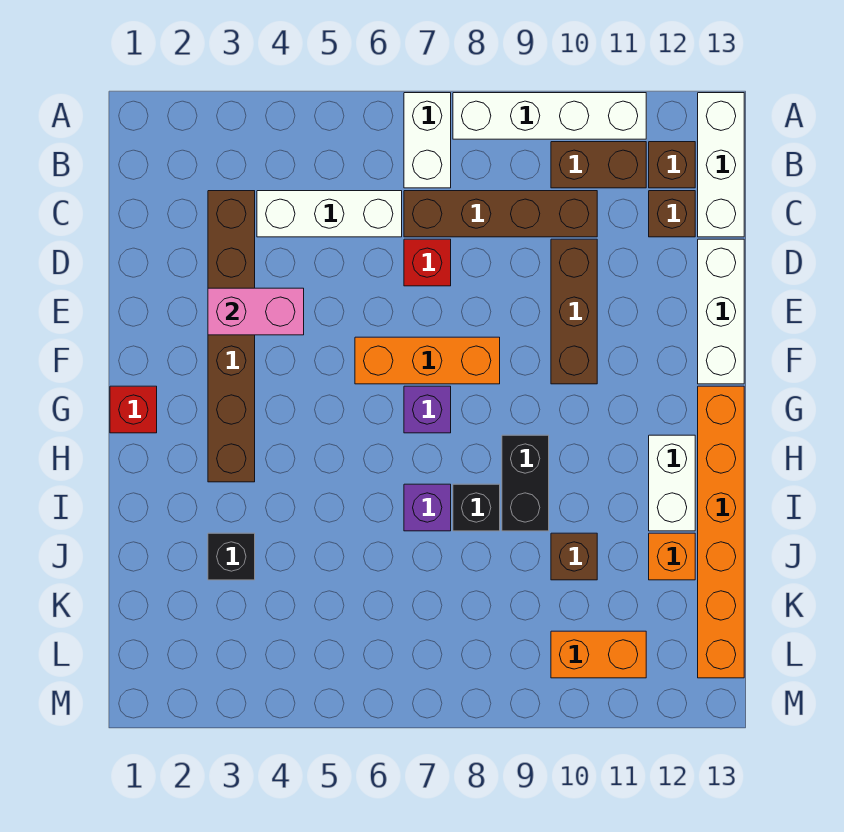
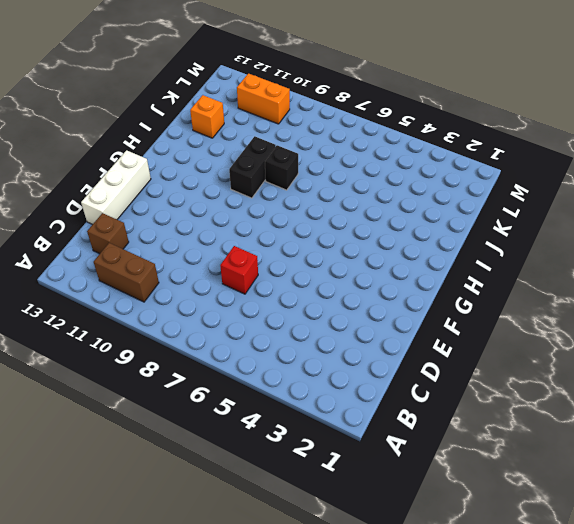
none -> white 1x2 brick [404,93,451,188]
none -> white 1x4 brick [453,93,646,139]
none -> white 1x3 brick [698,93,744,237]

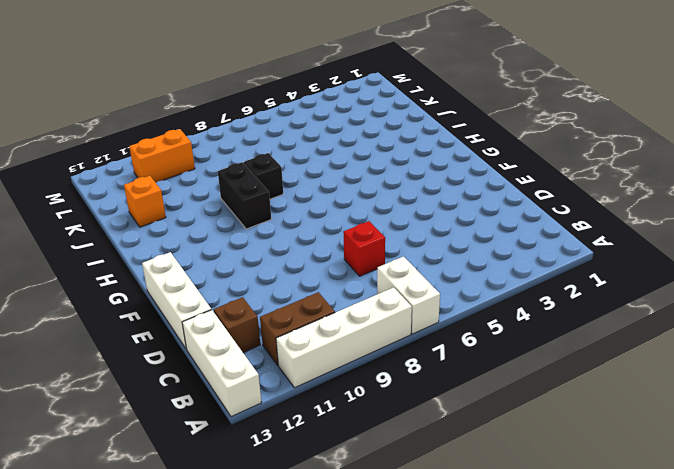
none -> brown 1x1 brick [649,142,695,188]
none -> brown 1x6 brick [208,191,255,482]
none -> white 1x3 brick [257,191,402,237]

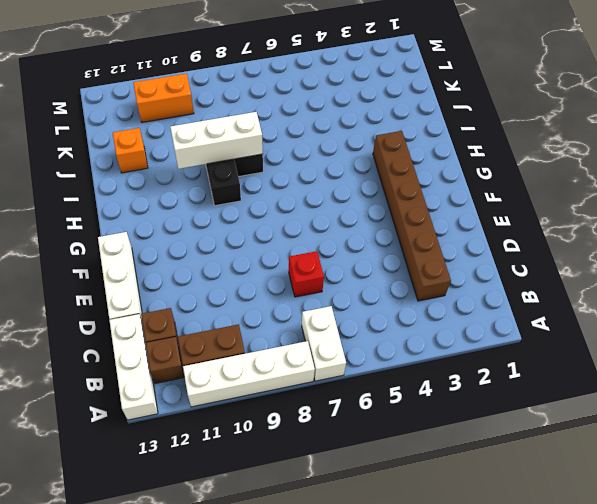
white 1x3 brick [170,112,263,169] -> white 1x3 brick moved to [257,191,402,237]
none -> brown 1x4 brick [404,191,597,237]
none -> brown 1x3 brick [551,239,597,384]
none -> orange 1x3 brick [355,337,500,384]

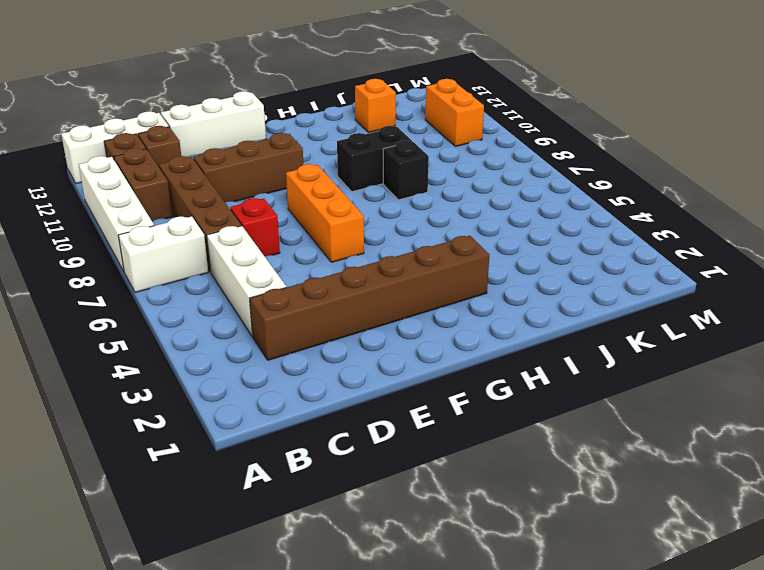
none -> red 1x1 brick [110,386,157,433]
none -> purple 1x1 brick [404,386,451,433]
none -> orange 1x6 brick [698,386,744,678]

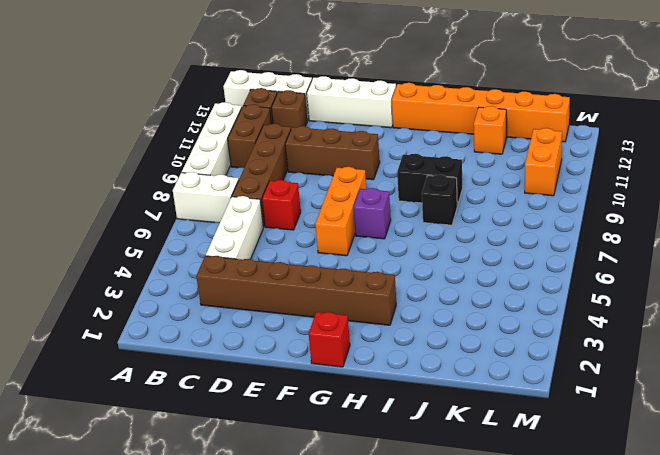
none -> white 1x2 brick [649,435,695,531]
none -> purple 1x1 brick [404,484,451,531]
none -> black 1x1 brick [208,533,255,580]

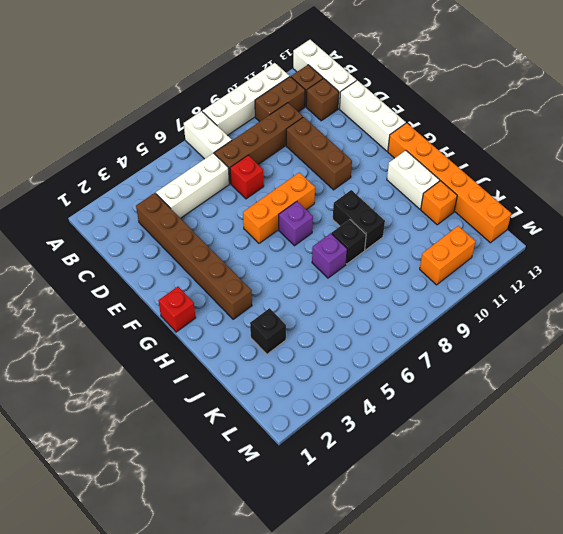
none -> brown 1x1 brick [551,533,597,580]
none -> pink 1x2 brick [208,288,304,335]

